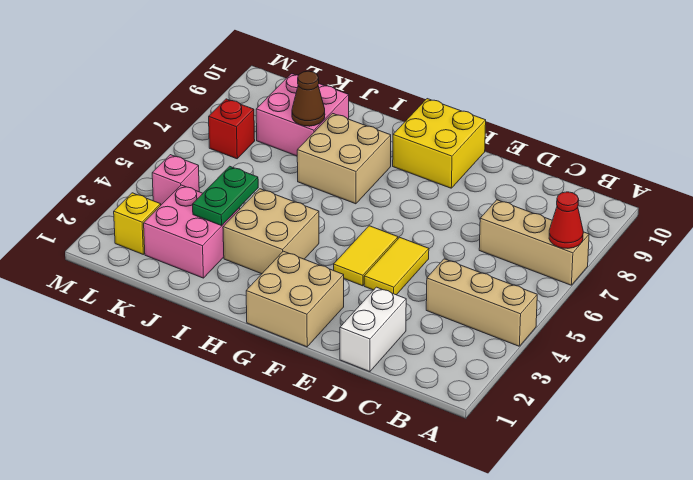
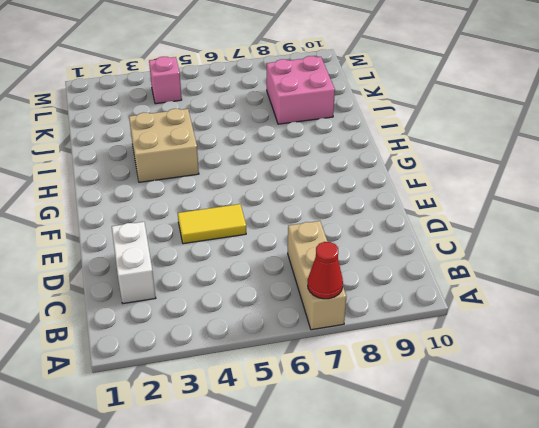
white 1x2 brick [112,222,156,303] -> white 1x2 brick turned to [340,287,406,372]
none -> tan 1x3 brick [426,259,537,346]
none -> tan 2x2 brick [246,251,344,347]
none -> yellow 1x2 tile [334,226,398,286]

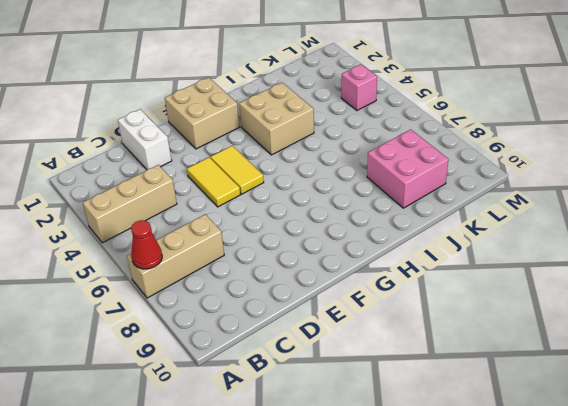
none -> yellow 2x2 brick [393,99,486,188]
none -> tan 2x2 brick [297,113,391,204]
none -> pink 2x2 brick [144,185,240,278]

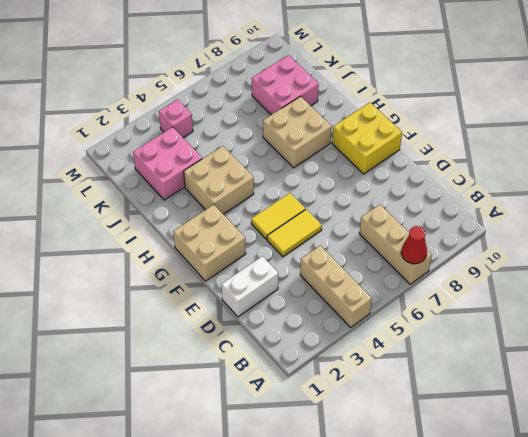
none -> yellow 1x1 brick [114,193,161,254]
none -> red 1x1 brick [209,99,255,159]
none -> green 1x2 plate [193,166,258,226]

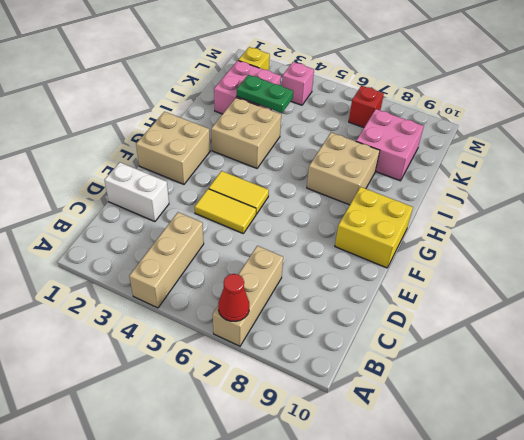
none -> brown 1x1 cone [292,71,325,126]

